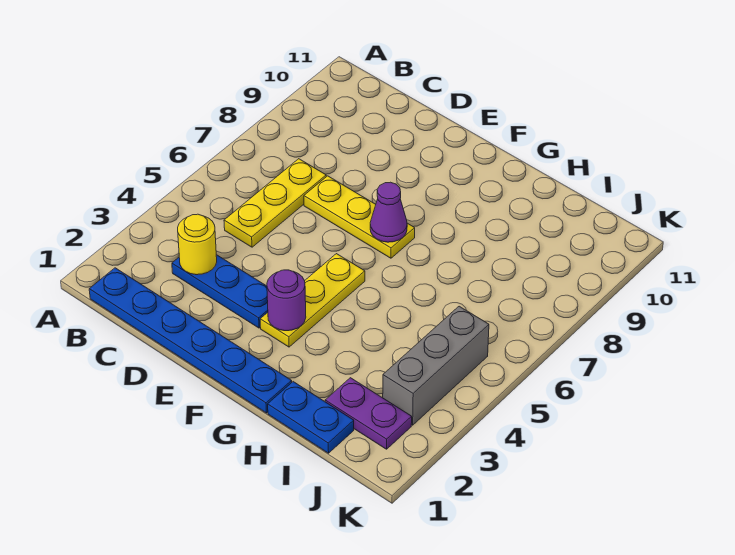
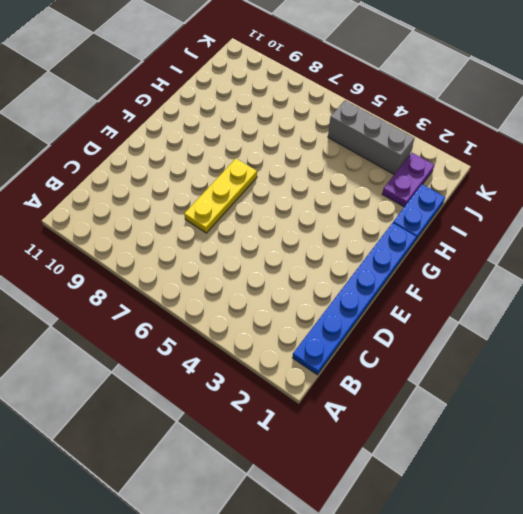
none -> blue 1x3 plate [172,255,268,328]
none -> yellow 1x3 plate [224,159,326,247]

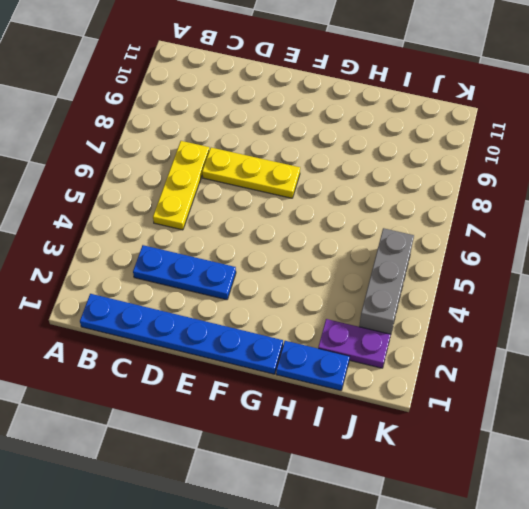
none -> yellow 1x3 plate [260,254,365,347]
none -> yellow 1x1 round brick [178,214,217,275]

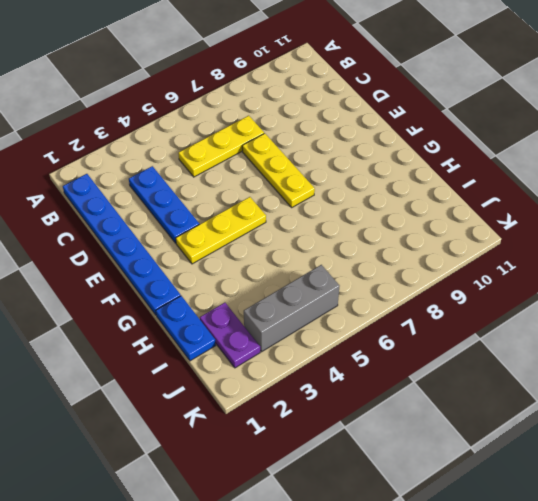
none -> yellow 1x1 round brick [178,214,217,275]
none -> purple 1x1 round brick [267,270,306,331]

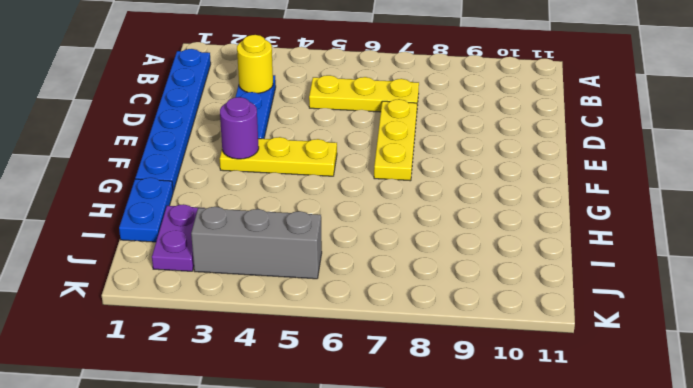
none -> purple 1x1 cone [370,182,407,242]

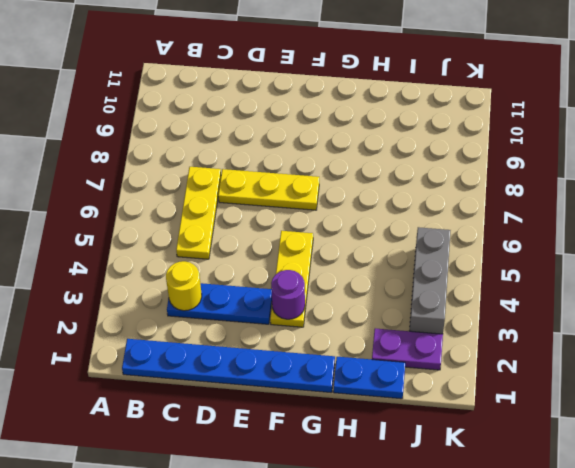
none -> purple 1x1 cone [370,182,407,242]

